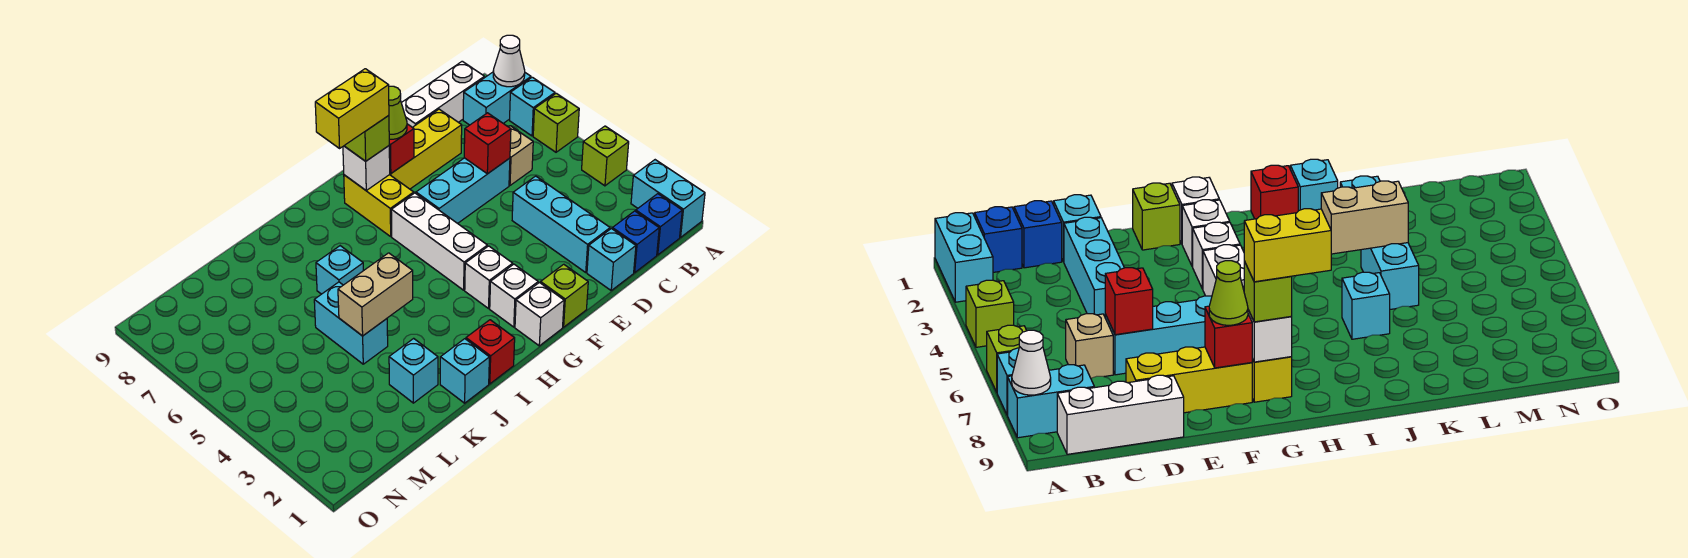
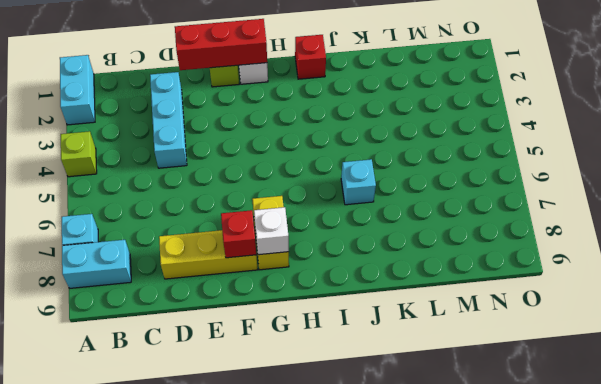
red 1x3 brick [175,19,267,70] -> none
none -> lime 1x1 brick [533,93,579,152]
none -> blue 1x1 brick [636,194,682,255]
none -> white 1x3 brick [401,61,484,127]
none -> blue 1x1 brick [612,211,659,273]

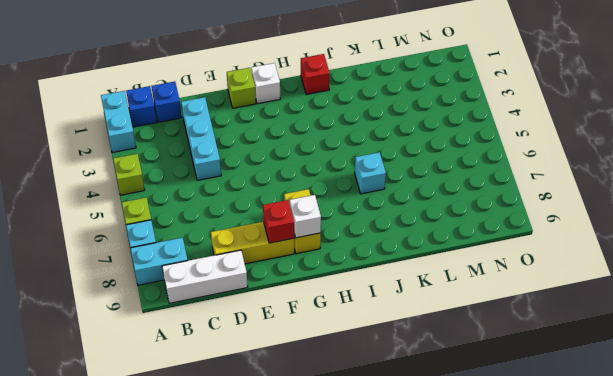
none -> tan 1x1 brick [509,126,533,185]
none -> cyan 1x1 brick [587,229,636,290]
none -> cyan 1x3 brick [416,158,510,223]
none -> white 1x1 brick [490,264,538,327]

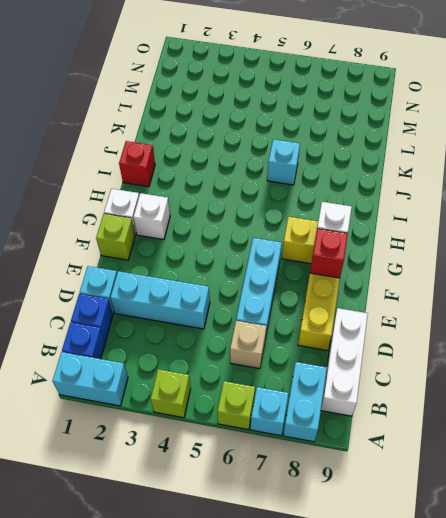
none -> white 1x1 brick [465,246,513,308]
none -> white 1x3 brick [391,193,487,290]
none -> cyan 1x1 brick [440,339,489,403]
none -> cyan 1x1 brick [389,338,438,403]

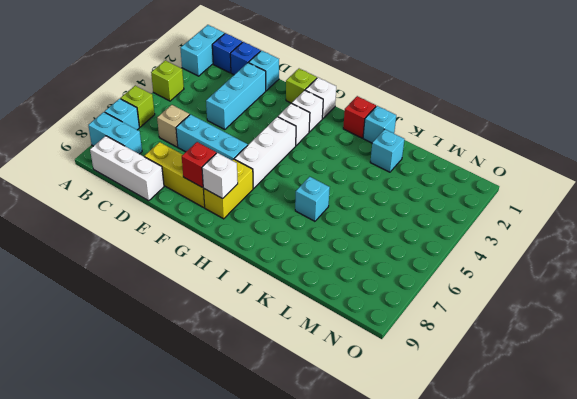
none -> cyan 1x2 brick [314,282,388,364]
none -> white 1x1 cone [493,35,525,87]
none -> red 1x1 brick [464,113,511,174]
none -> tan 1x2 brick [338,253,413,336]

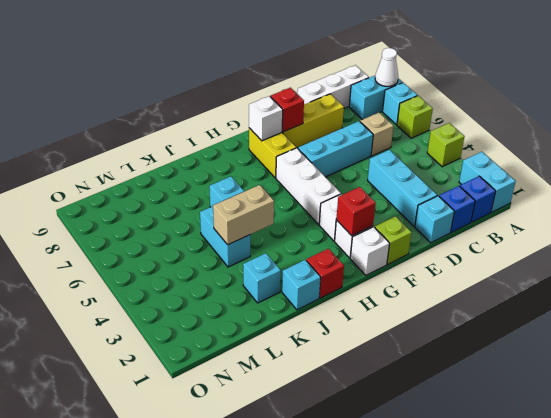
red 1x1 brick [336,187,376,236] -> red 1x1 brick moved to [464,113,511,174]
none -> lime 1x1 cone [389,86,407,139]
none -> lime 1x1 brick [344,116,389,161]
none -> yellow 1x2 brick [315,69,389,148]

